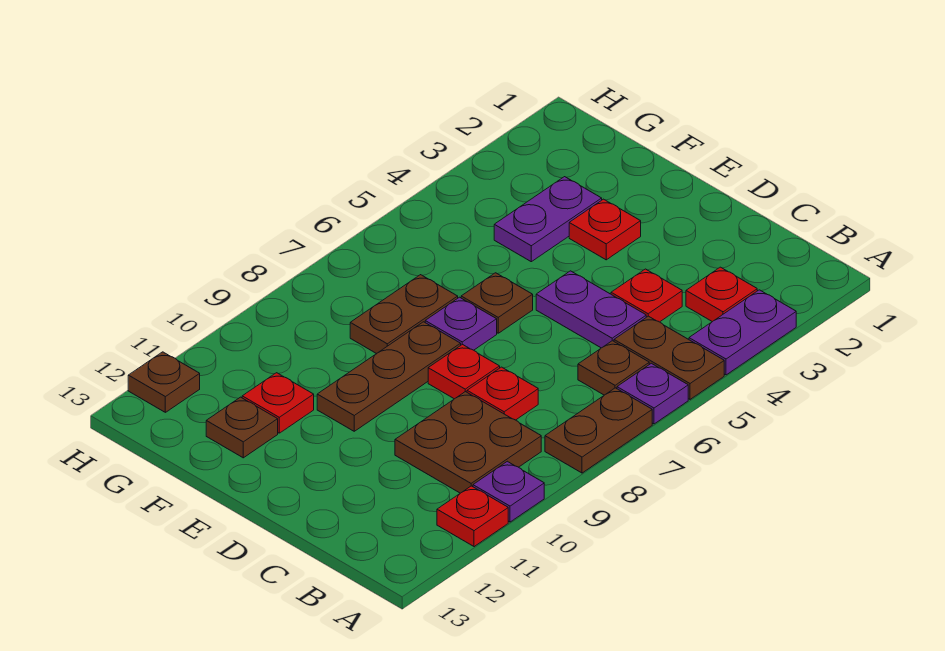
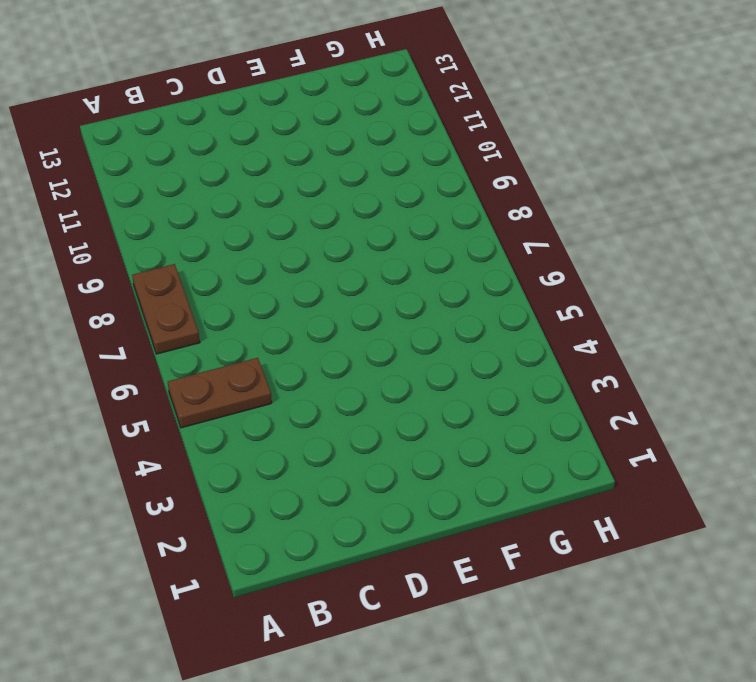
none -> purple 1x2 plate [689,290,796,375]
none -> purple 1x1 plate [617,363,688,424]
none -> purple 1x1 plate [473,461,544,522]

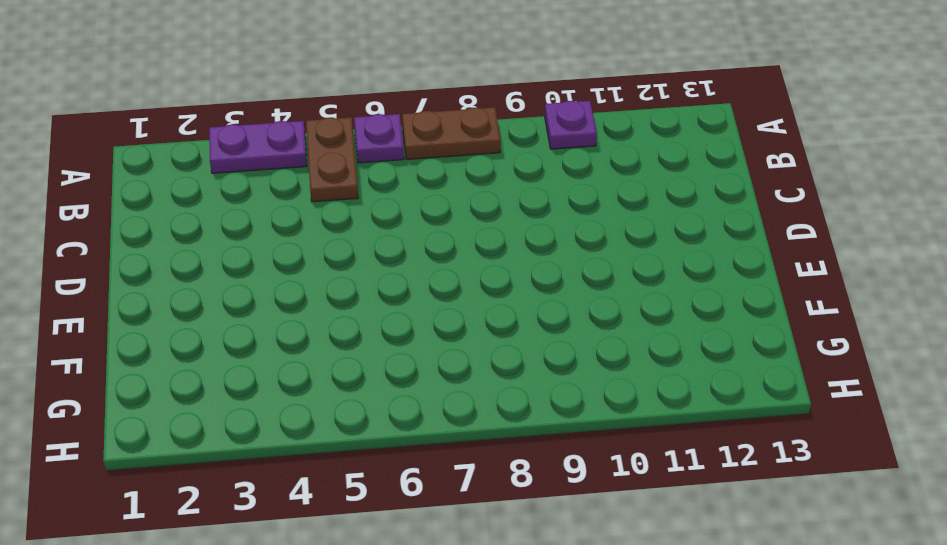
none -> red 1x1 plate [437,486,508,547]
none -> red 1x1 plate [686,267,757,322]
none -> brown 1x1 plate [578,341,649,395]

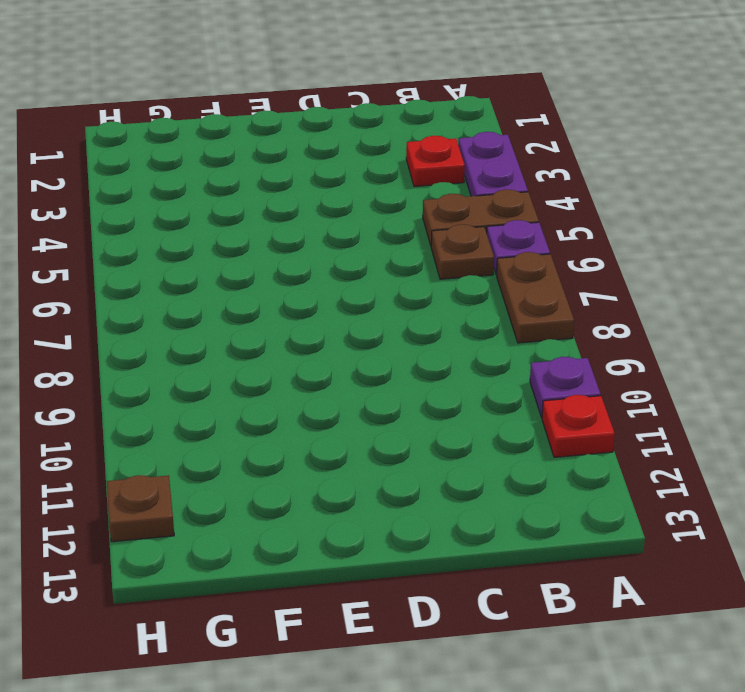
none -> brown 2x2 plate [395,392,541,493]
none -> red 1x1 plate [611,269,682,322]
none -> purple 1x2 plate [536,271,646,348]

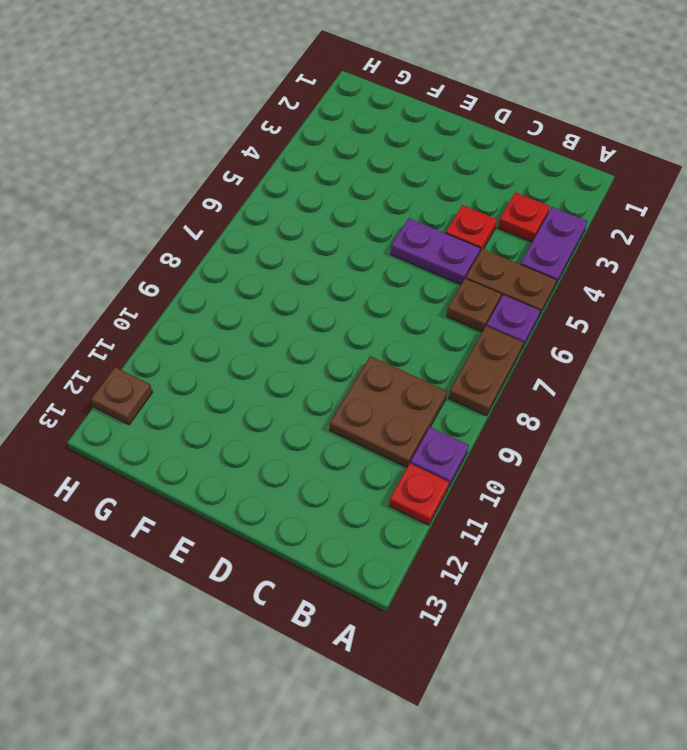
none -> red 1x1 plate [467,367,538,420]
none -> red 1x1 plate [428,344,500,399]
none -> red 1x1 plate [569,199,641,260]

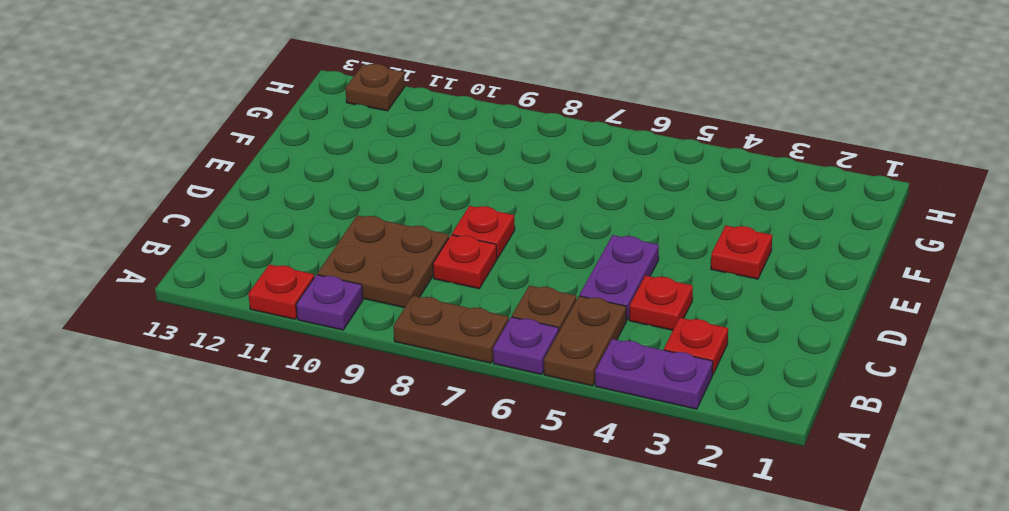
none -> brown 1x1 plate [461,273,533,333]
none -> purple 1x1 plate [425,297,497,350]
none -> brown 1x3 plate [317,322,461,431]

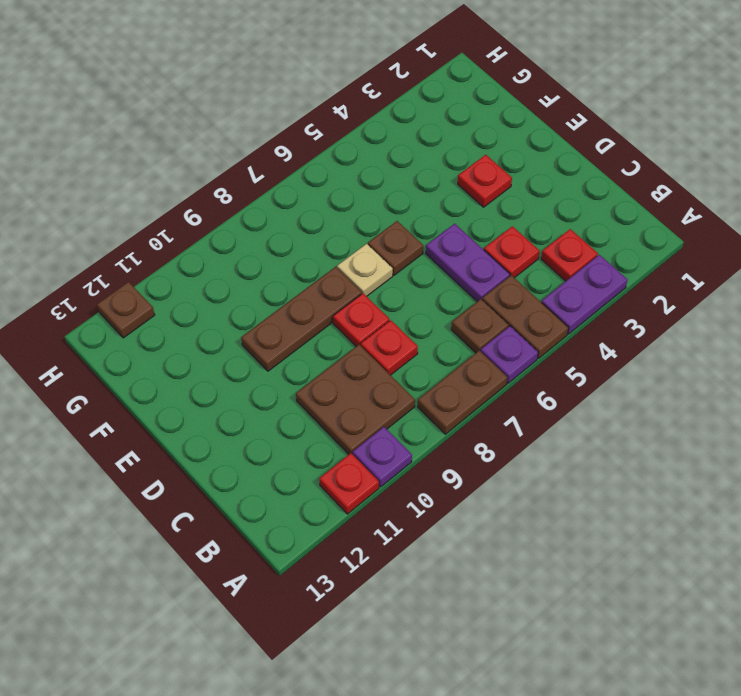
tan 1x1 plate [337,244,393,296] -> purple 1x1 plate [425,297,497,350]
none -> purple 1x2 plate [494,177,602,262]
none -> brown 1x2 plate [350,275,458,354]
none -> red 1x1 plate [242,373,314,433]

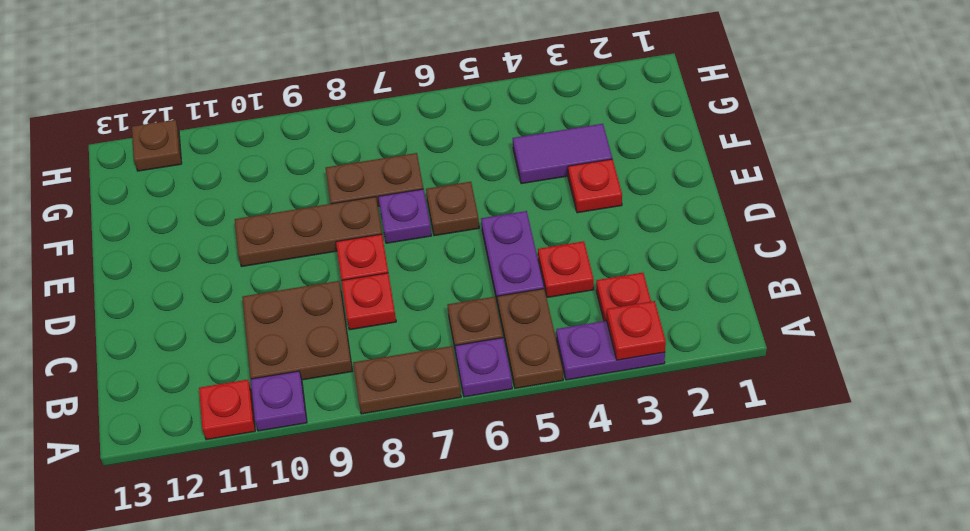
red 1x1 plate [607,301,666,360] -> red 1x1 plate moved to [242,373,314,433]
purple 1x2 tile [513,124,612,184] -> purple 1x2 plate [494,177,602,262]
none -> brown 1x1 plate [206,397,278,458]

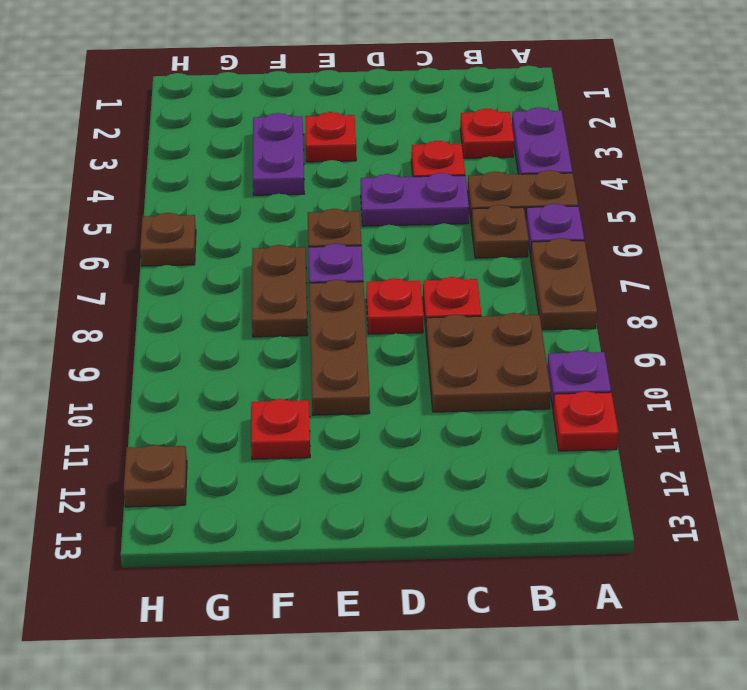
brown 1x1 plate [140,213,196,266] -> brown 1x1 plate moved to [206,397,278,458]

